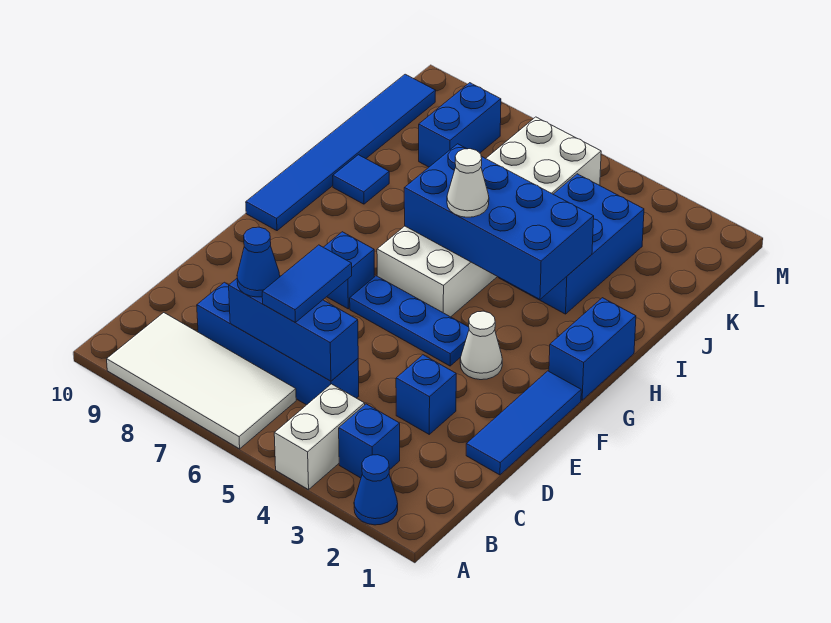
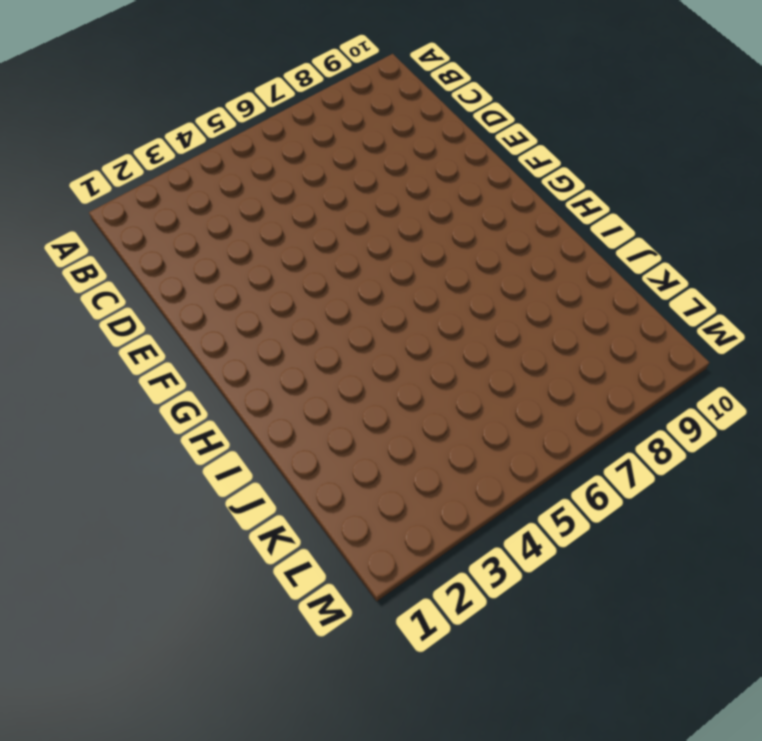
none -> blue 1x1 cone [354,455,398,525]
none -> white 1x2 brick [274,384,365,490]
none -> white 2x4 tile [107,313,296,449]

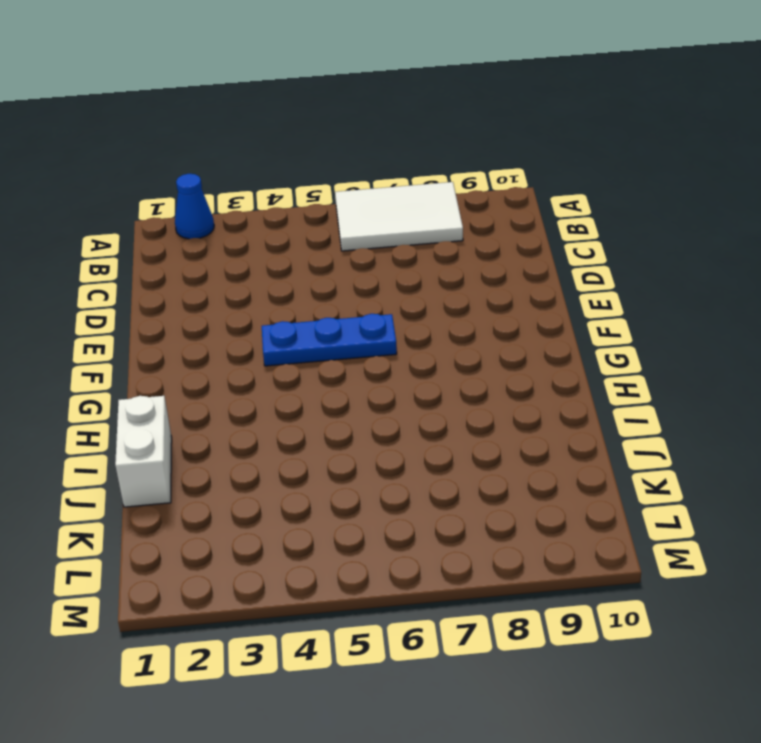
white 2x3 tile [335,182,463,251] -> white 2x4 tile [107,313,296,449]
white 1x2 brick [115,396,172,507] -> white 1x2 brick moved to [274,384,365,490]
none -> blue 1x1 brick [339,404,400,478]
none -> blue 1x4 brick [197,282,359,405]
none -> blue 1x3 tile [466,371,581,475]

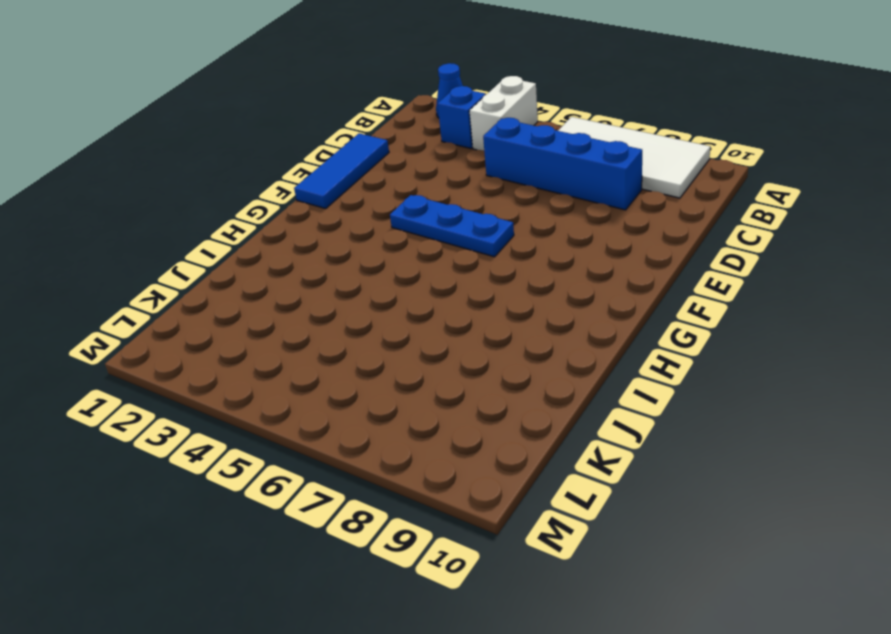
none -> blue 1x1 brick [396,355,456,434]
none -> white 1x1 cone [460,311,502,380]
none -> blue 1x1 brick [324,232,374,309]

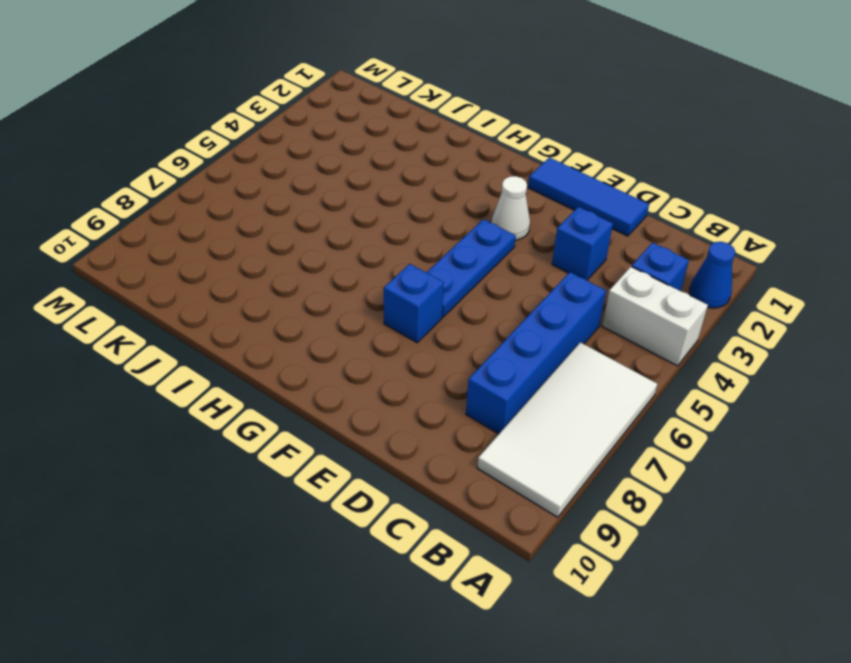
none -> blue 1x2 brick [549,298,636,400]
none -> white 2x6 brick [377,117,601,317]
none -> blue 1x6 tile [246,74,436,231]

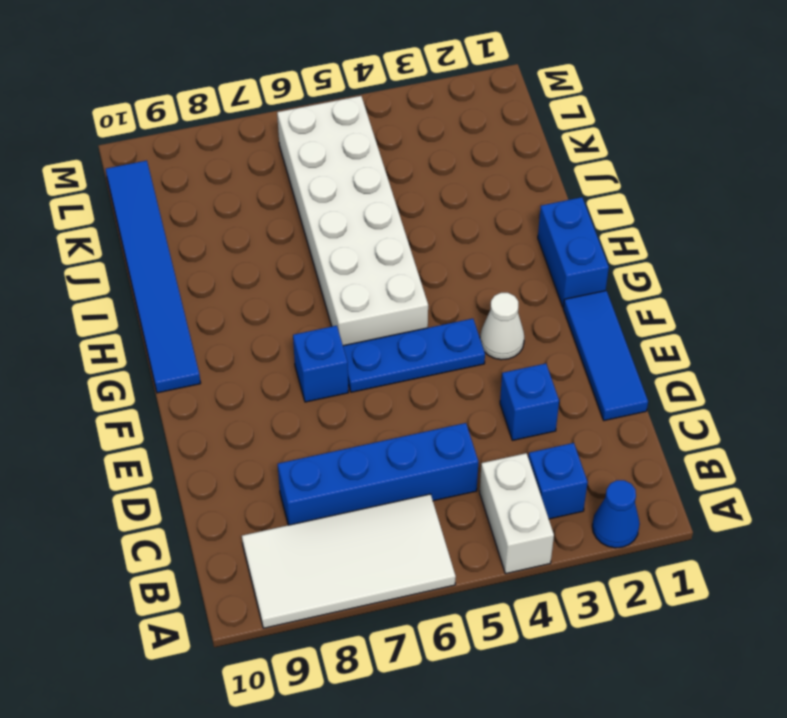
none -> blue 2x3 brick [500,174,644,314]
none -> blue 1x1 tile [333,155,389,204]
none -> blue 1x2 brick [419,83,501,167]

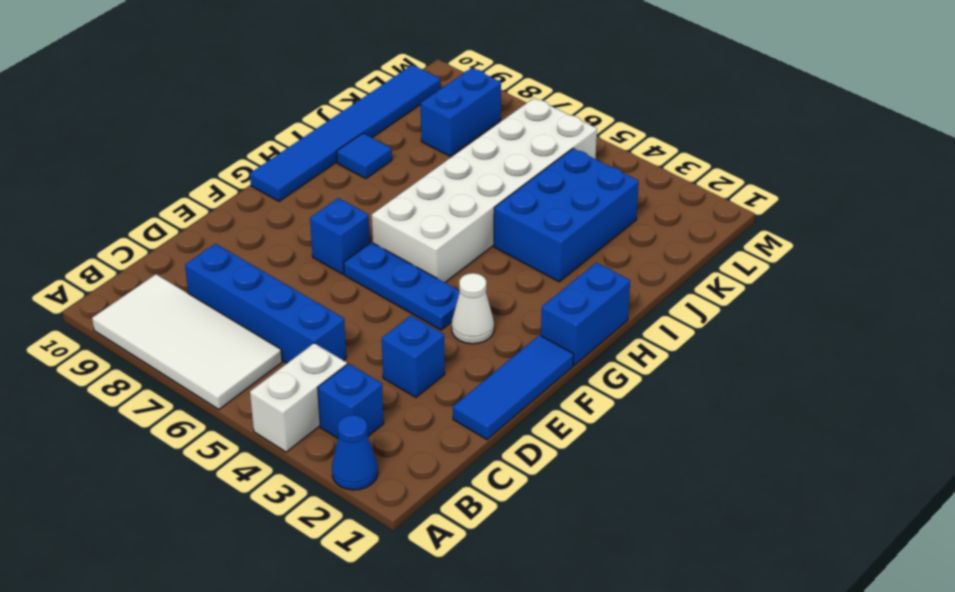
none -> blue 1x3 brick [229,279,358,381]
none -> blue 2x4 brick [404,144,594,299]
none -> blue 1x2 tile [262,245,352,322]

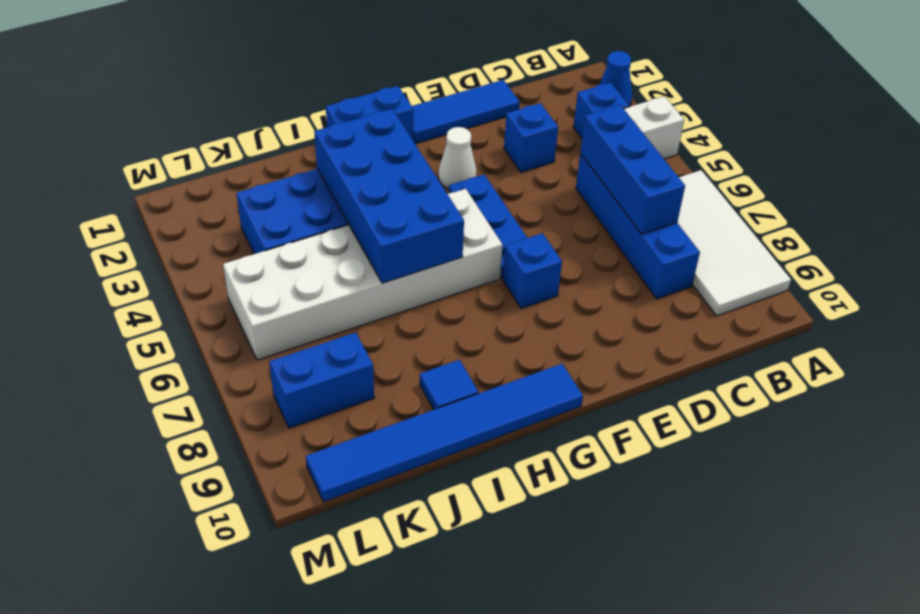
none -> blue 1x2 tile [262,245,352,322]
none -> blue 1x1 cone [237,227,280,297]
none -> white 1x1 cone [447,149,489,217]

